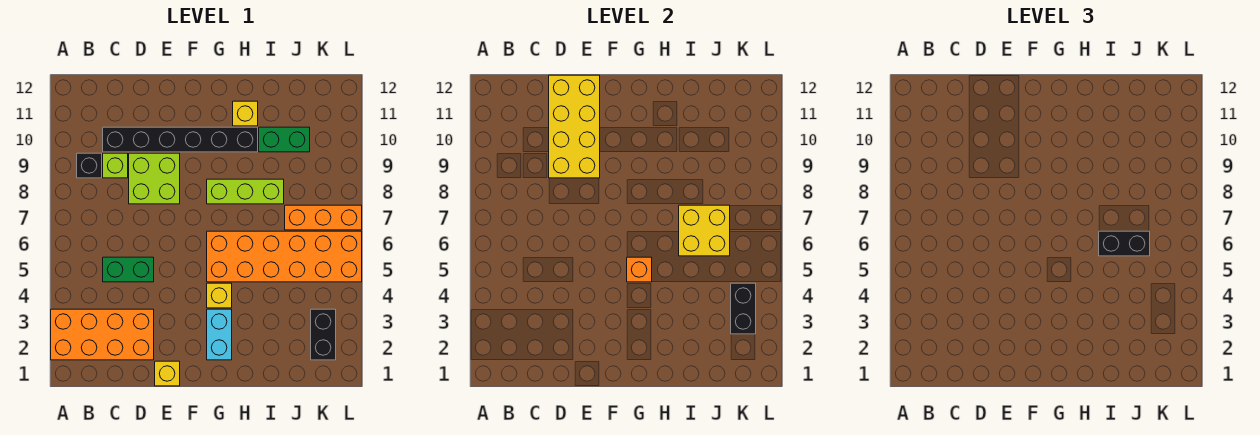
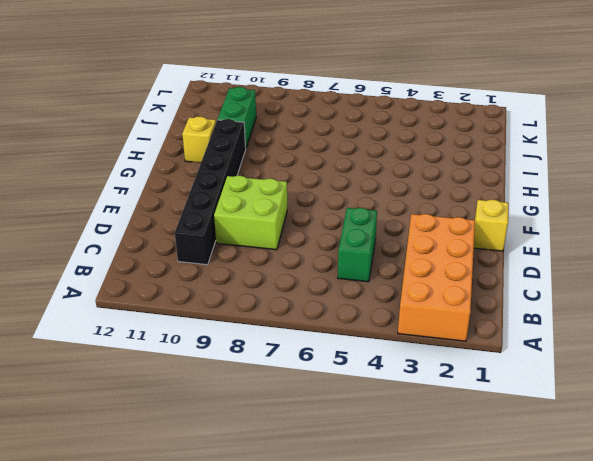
none -> black 1x1 brick [77,153,102,178]
none -> lime 1x1 brick [103,153,128,178]
none -> cyan 1x2 brick [207,309,232,360]

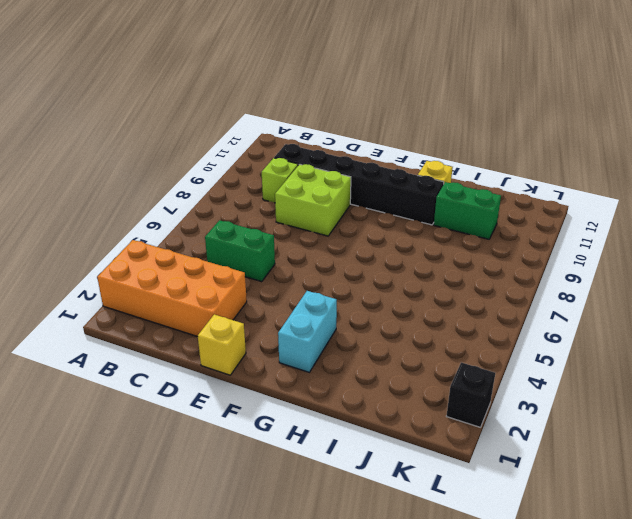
black 1x1 brick [447,363,495,427] -> black 1x1 brick moved to [77,153,102,178]
none -> yellow 1x1 brick [207,283,232,308]
none -> orange 2x6 brick [207,231,362,282]
none -> lime 1x3 brick [207,179,284,204]

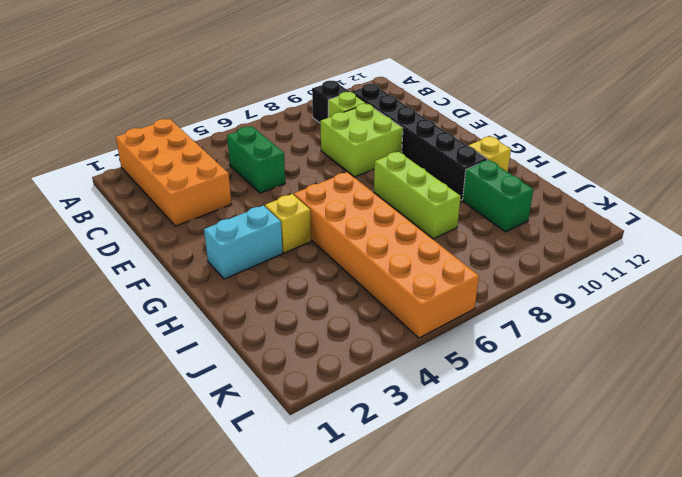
none -> yellow 1x1 brick [155,361,180,386]
none -> orange 1x3 brick [285,205,362,230]
none -> black 1x2 brick [311,309,336,360]

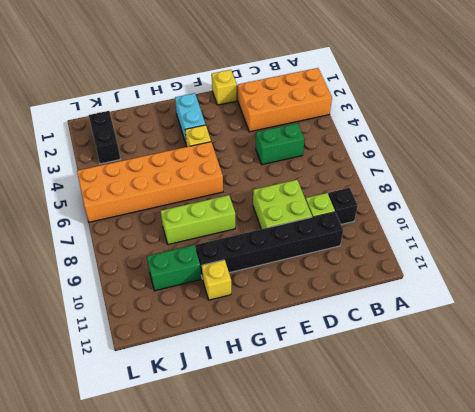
none -> orange 1x3 brick [285,205,362,230]
none -> yellow 2x4 brick [549,75,600,178]
none -> orange 1x1 brick [627,257,652,282]

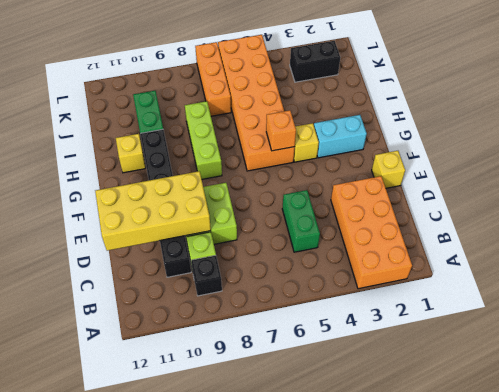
none -> yellow 2x2 brick [679,205,730,256]
none -> black 1x2 brick [731,283,756,334]
none -> black 1x2 brick [1099,231,1150,256]

